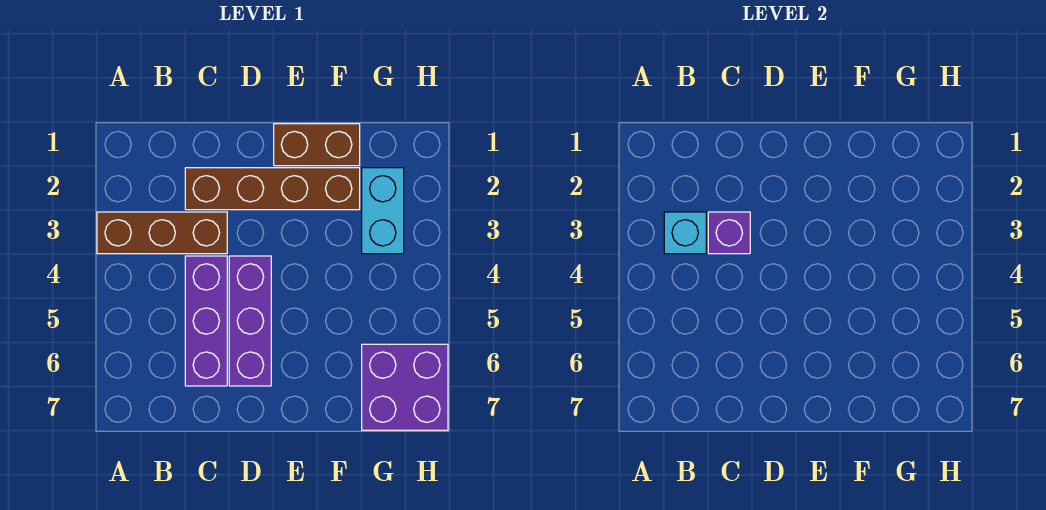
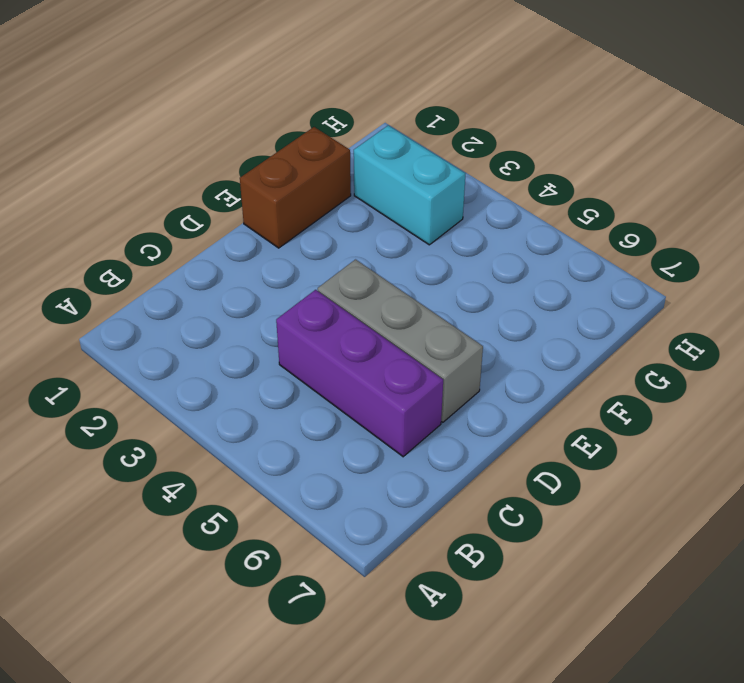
grey 1x3 brick [318,260,483,422] -> purple 1x3 brick [229,256,271,386]
none -> brown 1x3 brick [97,212,227,254]
none -> brown 1x4 brick [185,168,360,210]

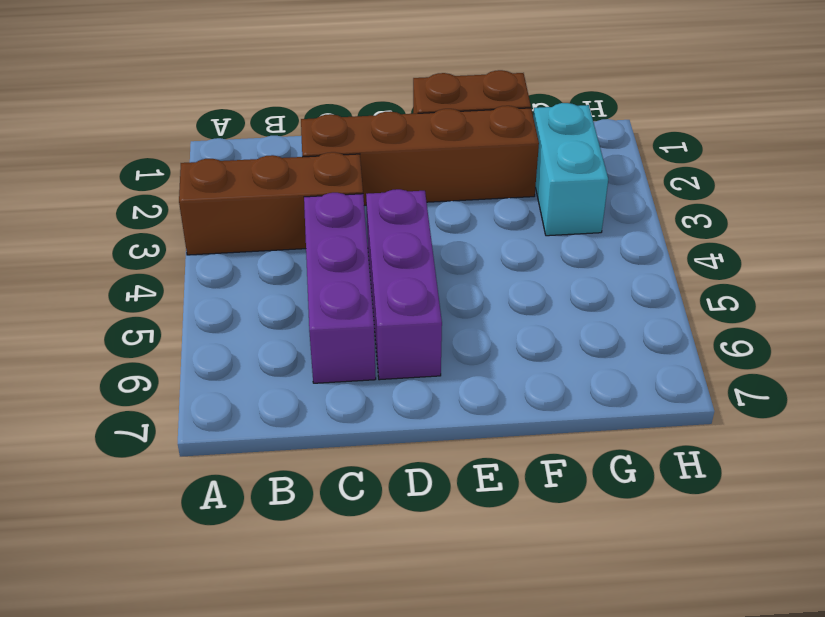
none -> purple 2x2 brick [362,344,448,430]
none -> cyan 1x1 brick [664,212,706,254]

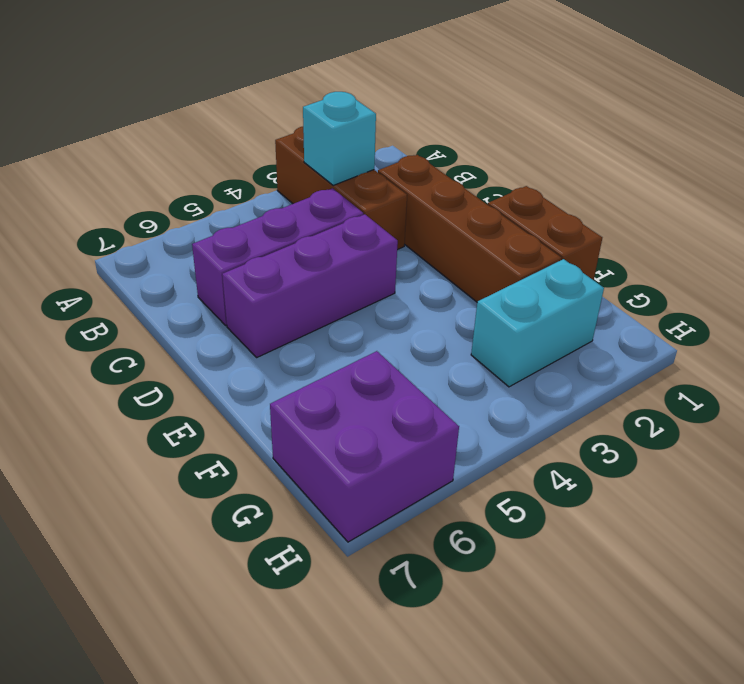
none -> purple 1x1 brick [708,212,750,254]

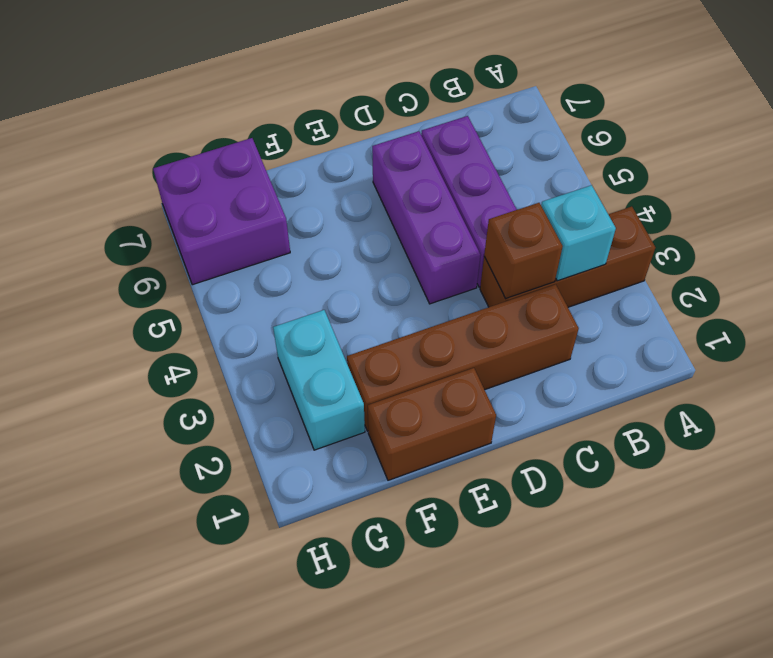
brown 1x1 brick [484,203,563,298] -> purple 1x1 brick [708,212,750,254]

